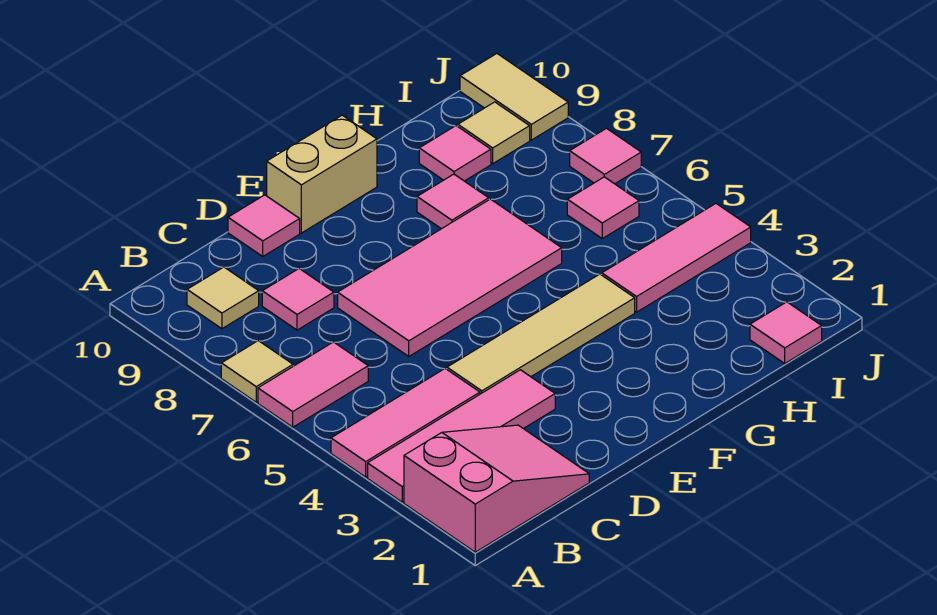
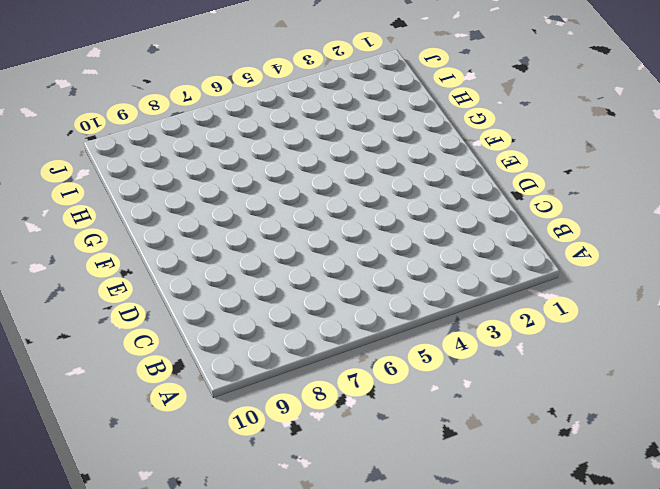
none -> pink 2x3 slope [404,425,589,552]
none -> pink 1x4 tile [368,370,555,502]
none -> pink 1x3 tile [331,369,480,477]

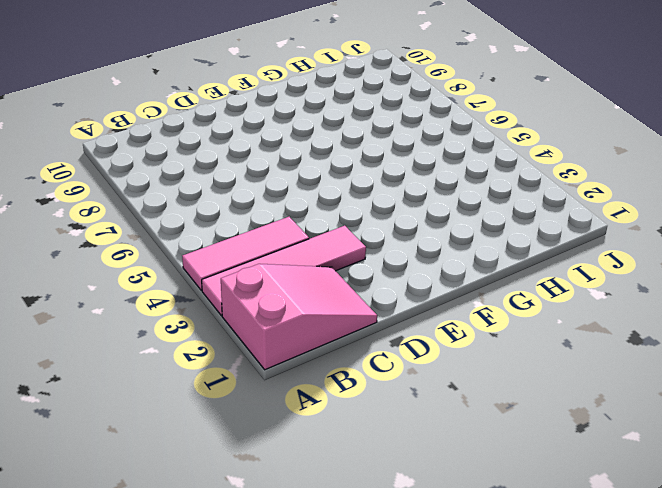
none -> pink 1x2 tile [258,342,368,427]
none -> tan 1x1 tile [221,341,293,402]
none -> tan 1x1 tile [187,267,259,329]

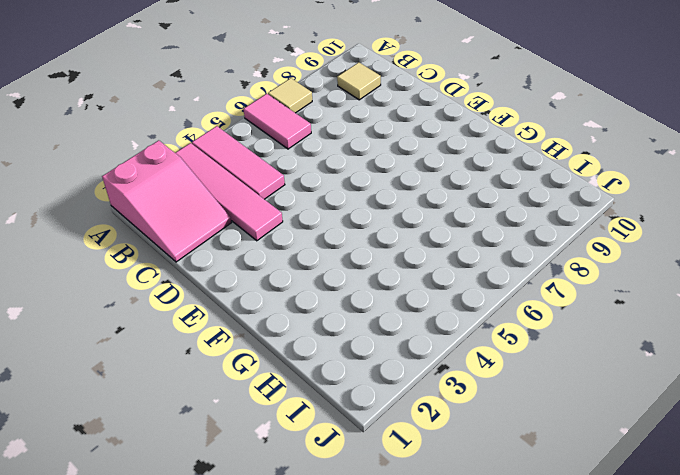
none -> pink 1x1 tile [262,269,334,330]
none -> tan 1x4 tile [447,274,635,394]
none -> pink 2x4 tile [338,199,562,356]

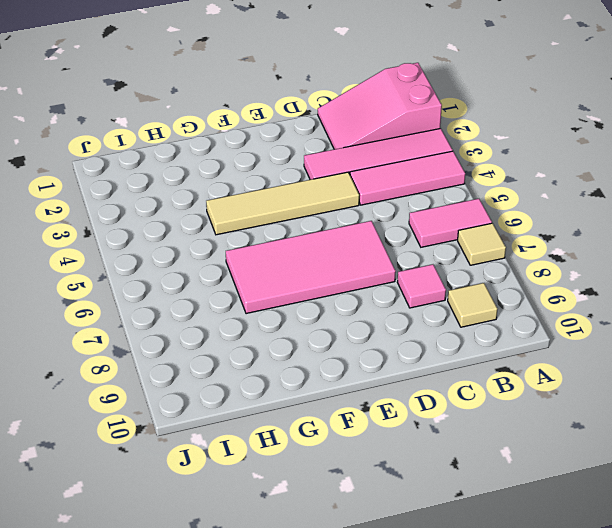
none -> pink 1x1 tile [228,195,300,256]
none -> tan 1x2 brick [267,115,377,233]
none -> pink 1x1 tile [417,174,489,229]

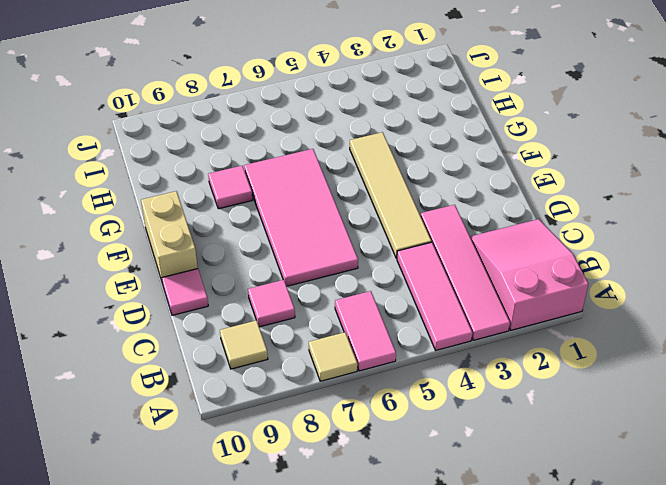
none -> pink 1x3 tile [602,204,751,312]
none -> pink 1x1 tile [419,126,491,181]
none -> pink 1x1 tile [750,302,822,363]

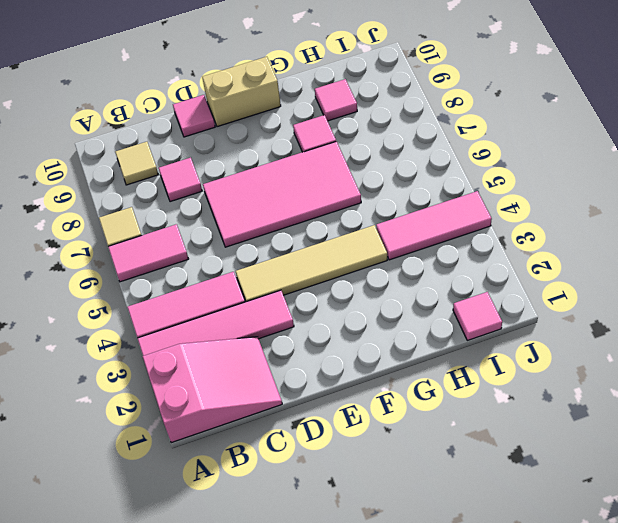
none -> pink 1x1 tile [567,177,639,238]
none -> tan 1x1 tile [458,102,530,163]
none -> pink 1x1 tile [570,128,641,184]

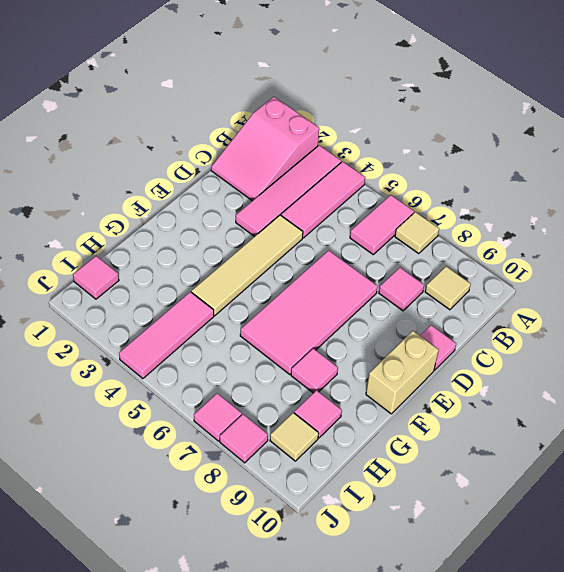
pink 1x1 tile [220,414,268,463] -> pink 1x1 tile moved to [567,177,639,238]
none -> tan 1x2 tile [460,54,568,140]

